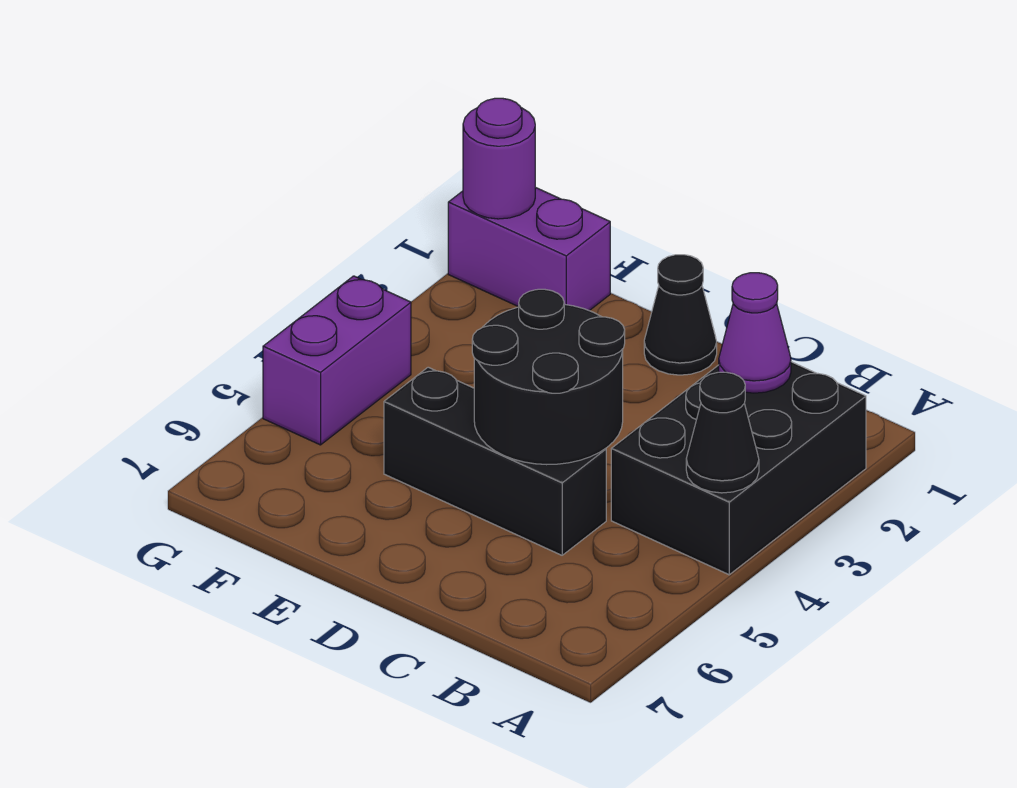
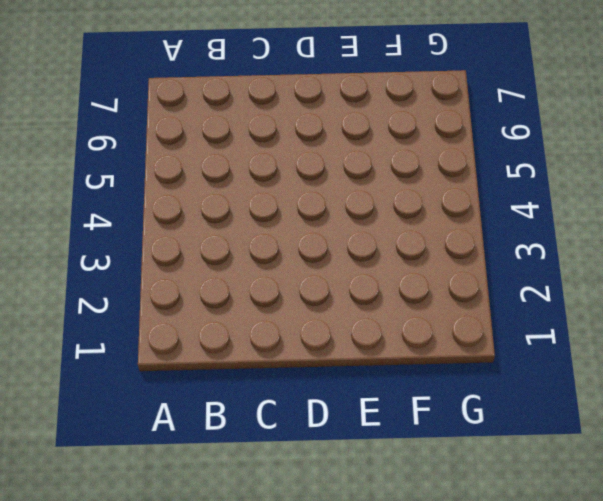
none -> black 2x3 brick [611,362,866,575]
none -> black 1x3 brick [384,367,606,555]

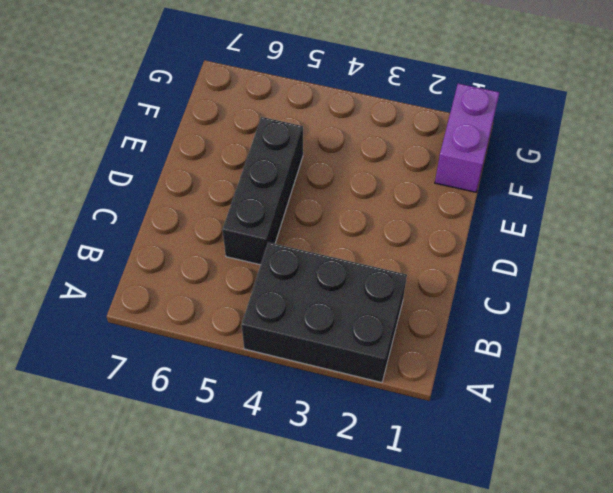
none -> black 1x1 cone [644,255,717,375]
none -> purple 1x2 brick [263,276,411,445]

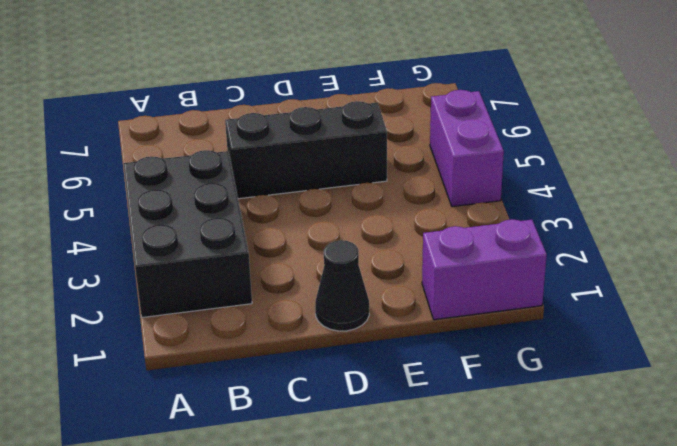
none -> black 1x1 cone [686,372,759,493]
none -> purple 1x1 cone [719,273,791,393]

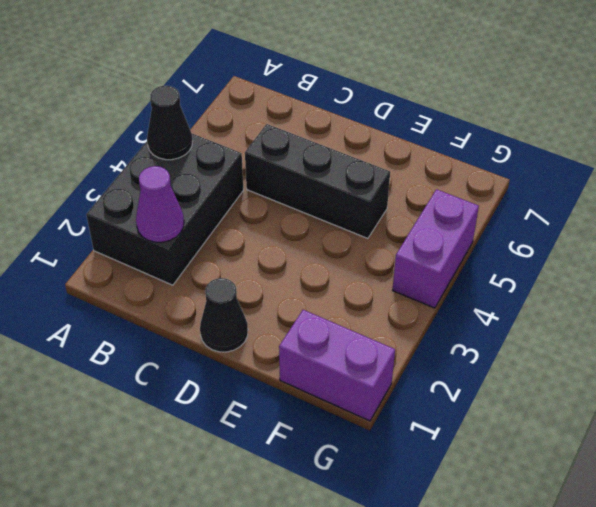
none -> black 2x2 round brick [472,289,625,465]
none -> purple 1x1 round brick [463,98,535,219]

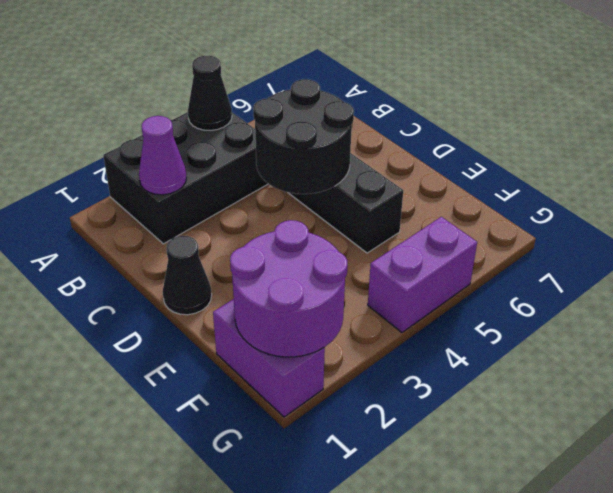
purple 2x2 round brick [230,220,348,357] -> purple 1x1 round brick [463,98,535,219]

